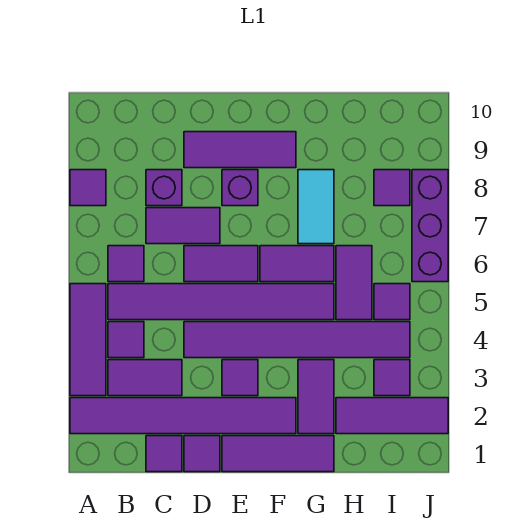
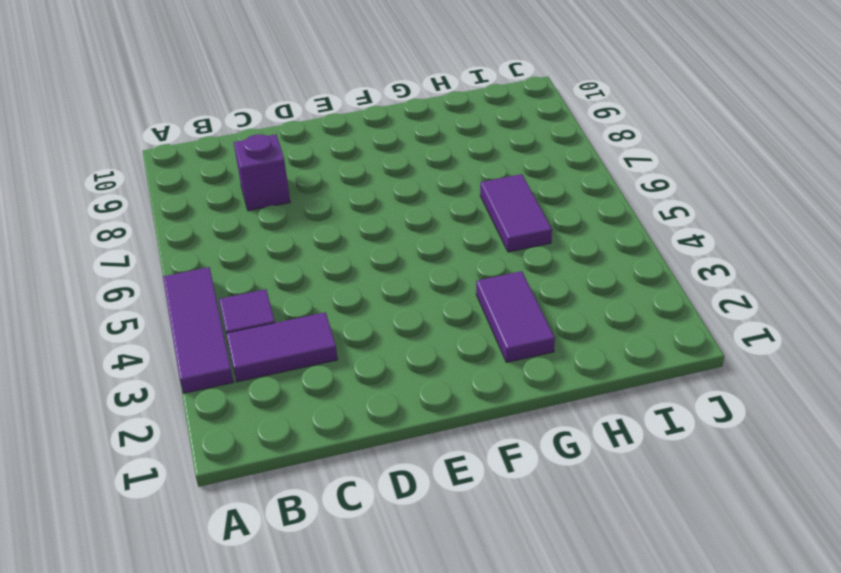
none -> purple 1x6 tile [70,398,296,434]
none -> purple 1x1 tile [70,170,106,206]
none -> purple 1x6 tile [108,284,334,320]

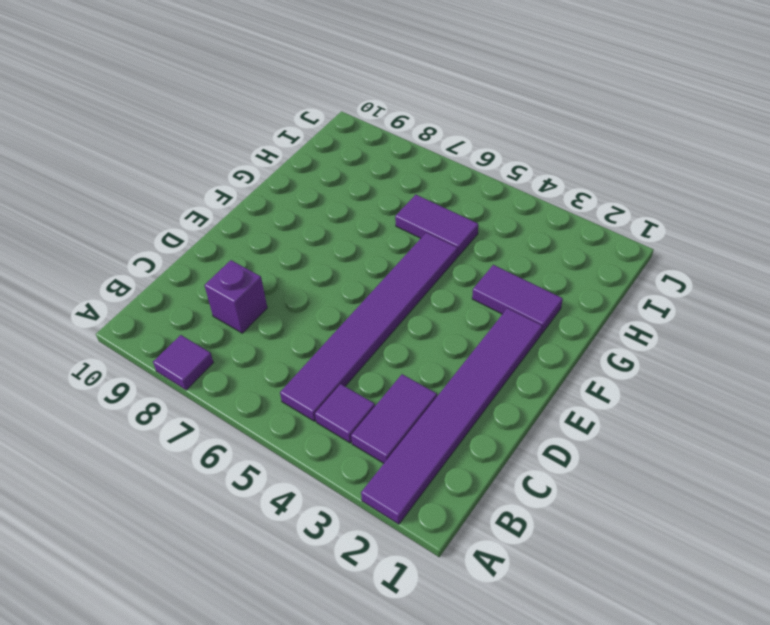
none -> purple 1x3 tile [70,284,106,396]
none -> purple 1x1 tile [108,246,144,282]
none -> purple 1x1 tile [146,436,182,472]

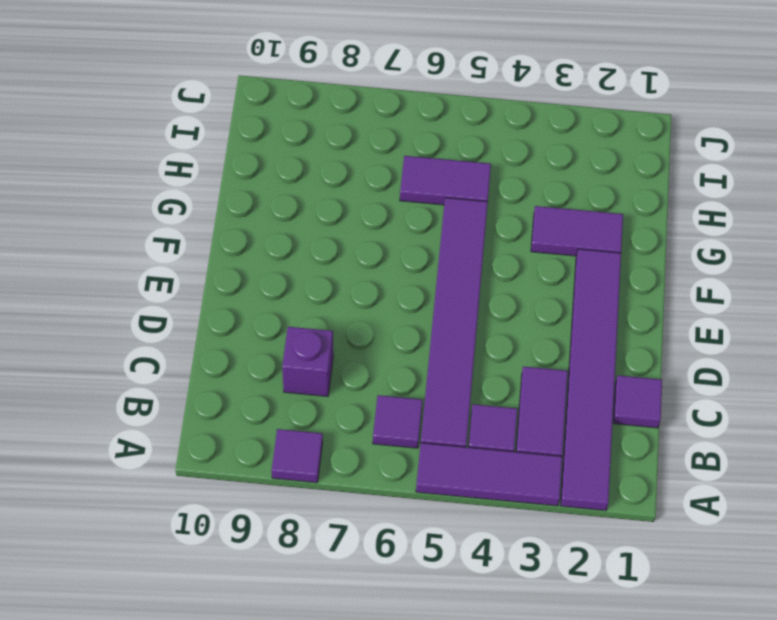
none -> purple 1x2 tile [146,208,220,244]
none -> purple 1x1 tile [184,436,220,472]
none -> purple 1x6 tile [184,322,410,358]

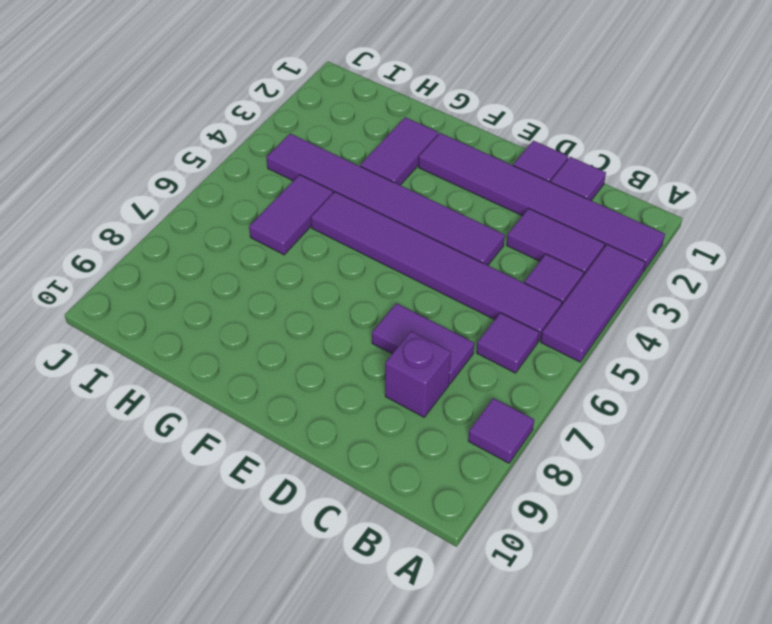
none -> purple 1x2 tile [184,246,258,282]
none -> purple 1x3 tile [184,132,296,168]
none -> purple 1x3 tile [222,436,334,472]

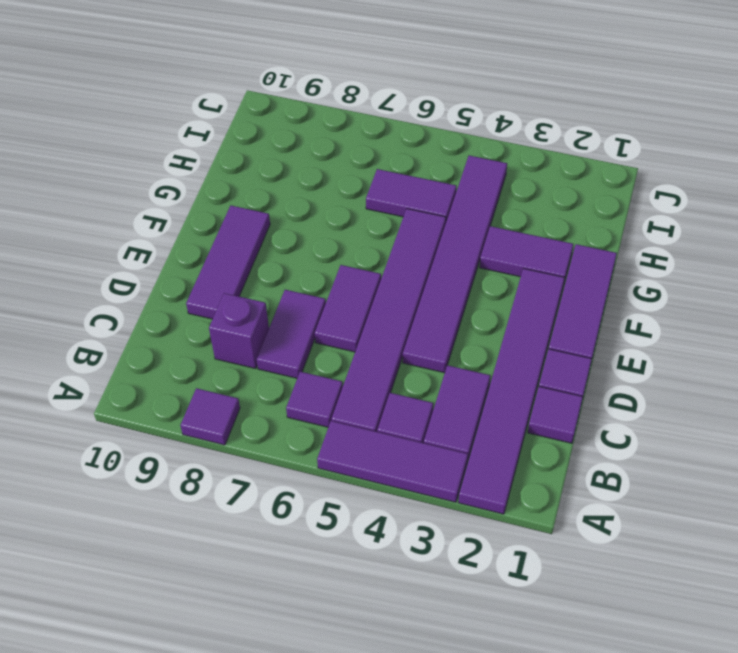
none -> purple 1x1 tile [222,360,258,396]
none -> purple 1x1 brick [222,170,258,206]
none -> purple 1x2 tile [260,246,334,282]

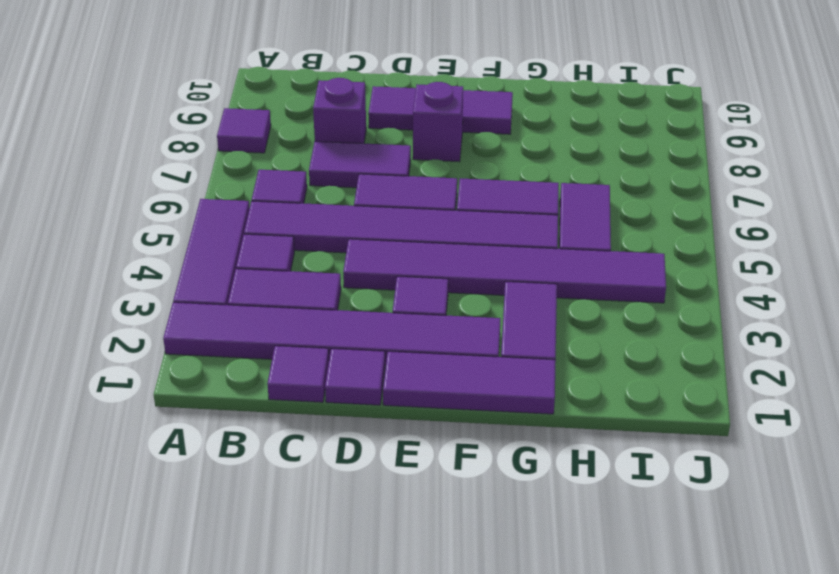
none -> cyan 1x2 tile [298,170,334,244]
none -> purple 1x3 tile [336,398,448,434]
none -> purple 1x1 tile [374,360,410,396]

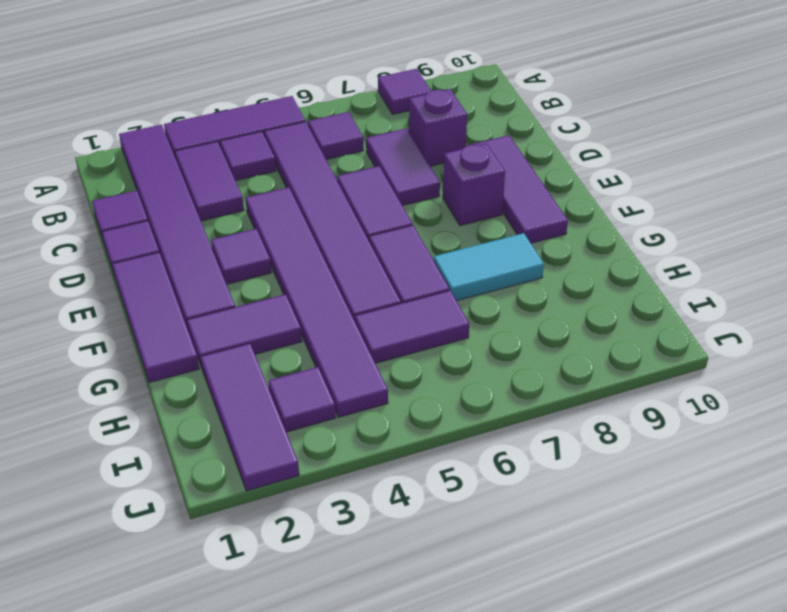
none -> purple 1x1 tile [374,284,410,320]
none -> purple 1x1 tile [374,170,410,206]
none -> purple 1x3 brick [412,170,448,282]

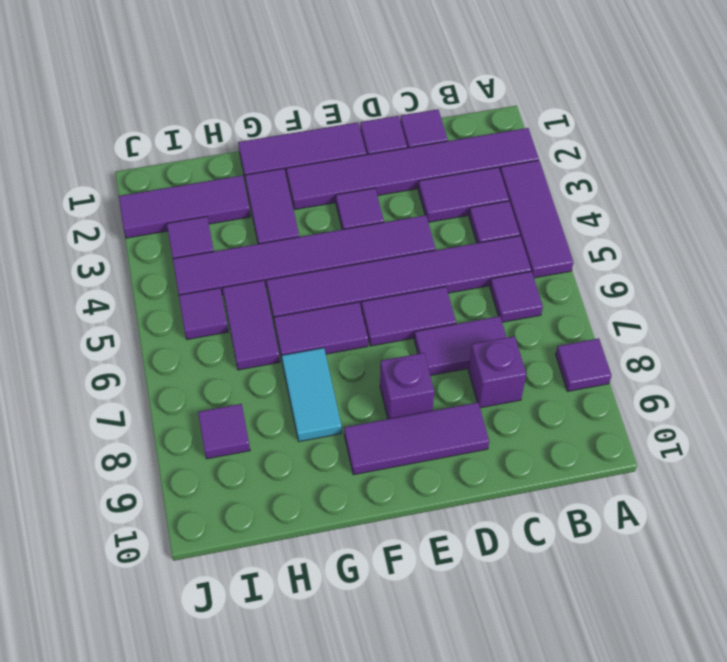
none -> purple 1x3 brick [412,170,448,282]

